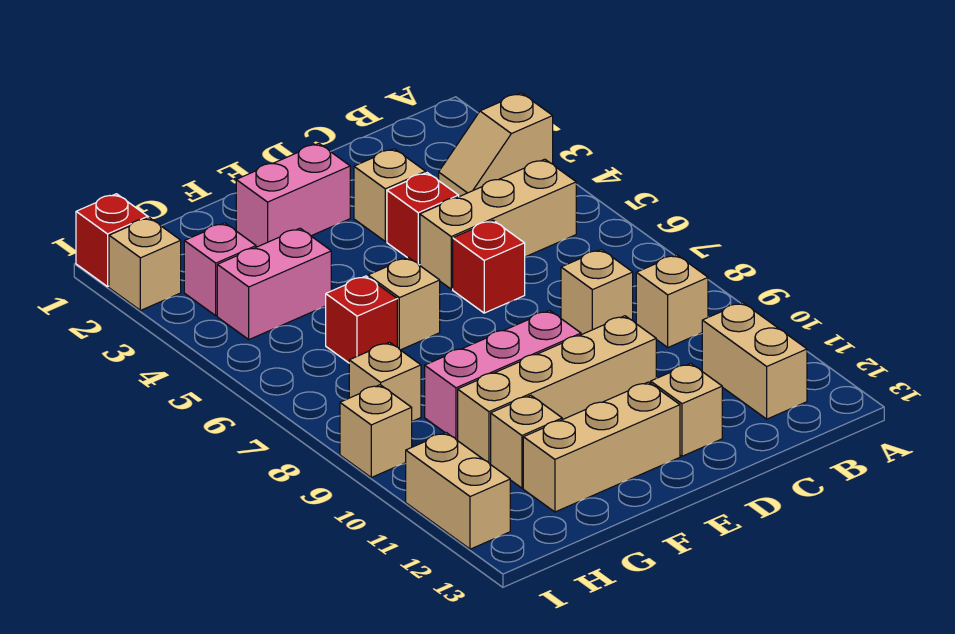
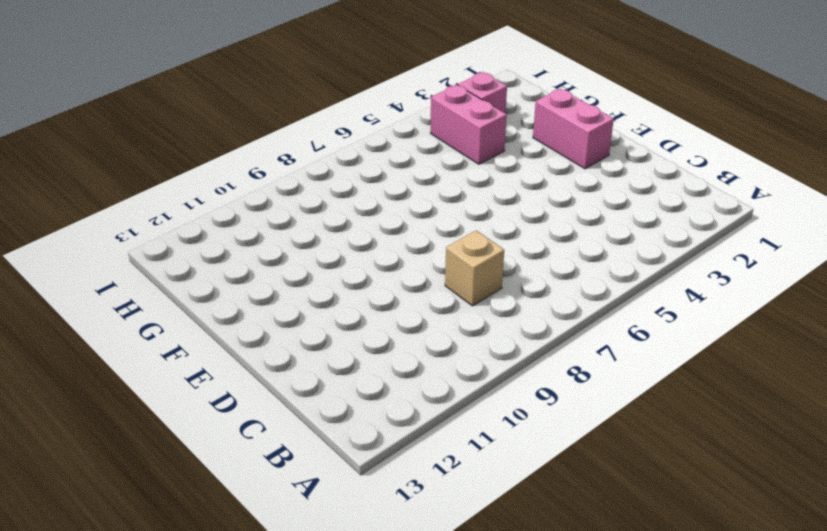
none -> tan 1x2 slope [439,93,553,197]
none -> tan 1x3 brick [420,159,576,289]
none -> tan 1x1 brick [636,255,708,347]

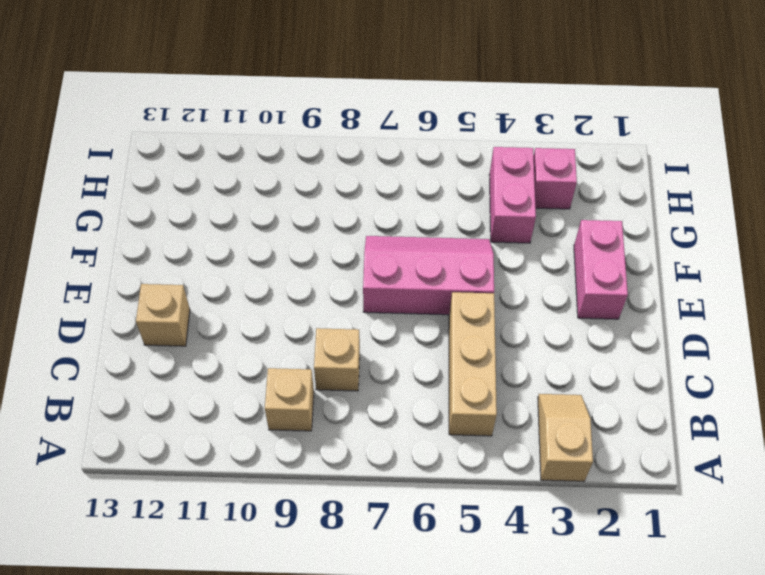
pink 2x3 slope [363,236,494,315] -> tan 1x1 brick [368,257,440,350]
none -> tan 1x2 brick [702,302,807,419]
none -> tan 1x1 brick [354,149,426,241]
none -> red 1x1 brick [387,173,459,265]

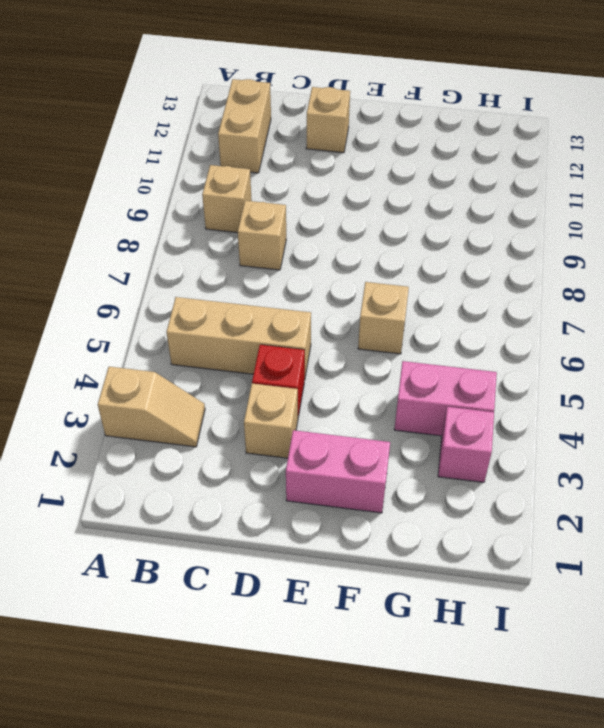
none -> red 1x1 brick [453,220,525,313]
none -> tan 1x4 brick [458,316,656,464]
none -> pink 1x3 brick [425,310,581,440]

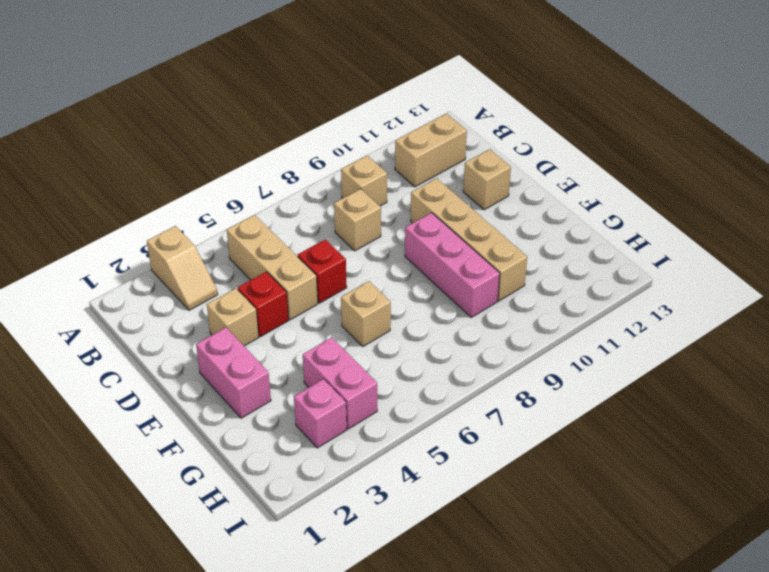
none -> tan 1x3 brick [523,382,680,512]
none -> red 1x1 brick [326,276,397,363]
none -> tan 1x1 brick [491,395,562,488]

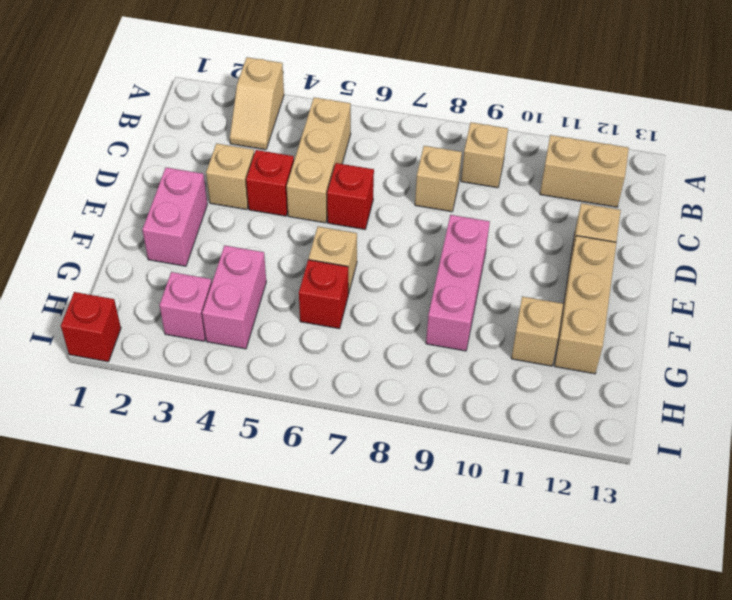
none -> tan 1x4 brick [458,316,656,464]
none -> tan 1x1 brick [349,342,421,421]
none -> tan 1x1 brick [109,218,181,310]

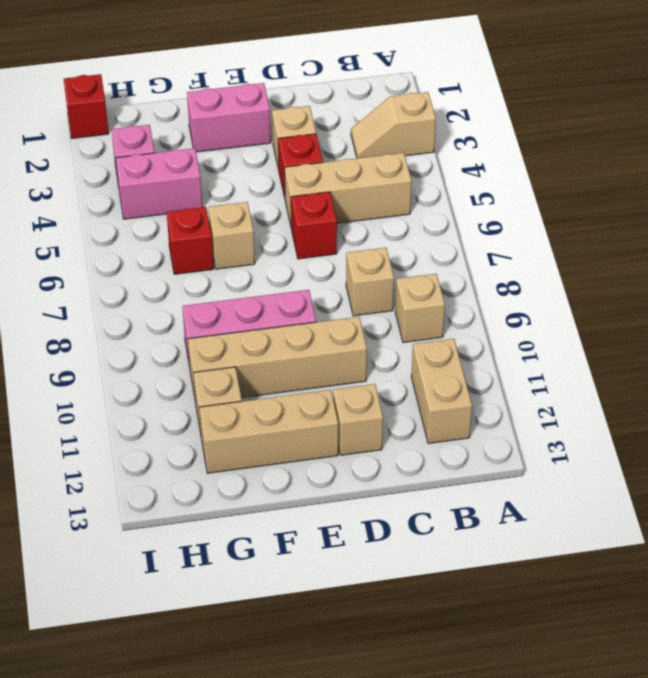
none -> tan 1x1 brick [349,342,421,421]
none -> tan 1x1 brick [109,218,181,310]
none -> tan 1x1 brick [340,385,412,477]

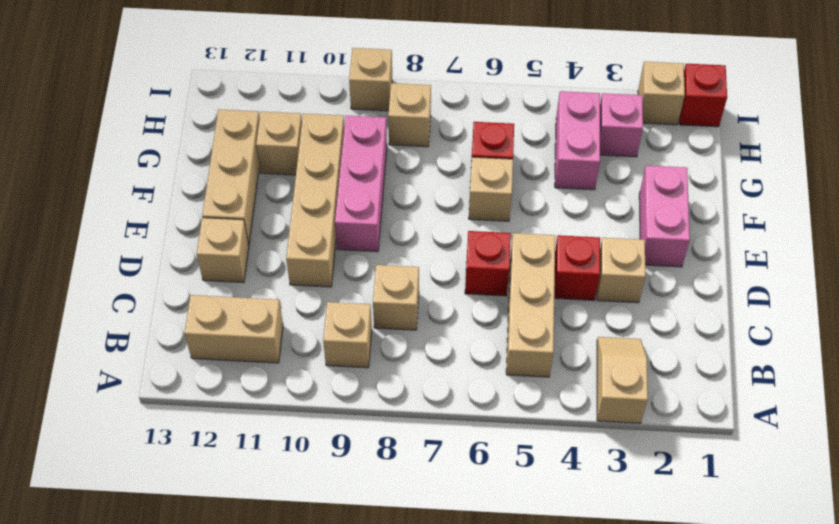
none -> tan 1x2 brick [406,433,510,549]

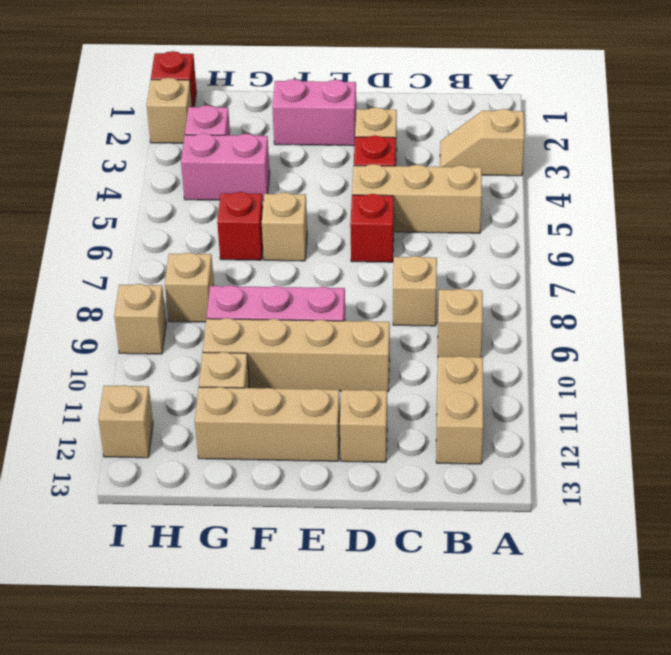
tan 1x1 brick [98,385,153,458] -> tan 1x2 brick [406,433,510,549]

